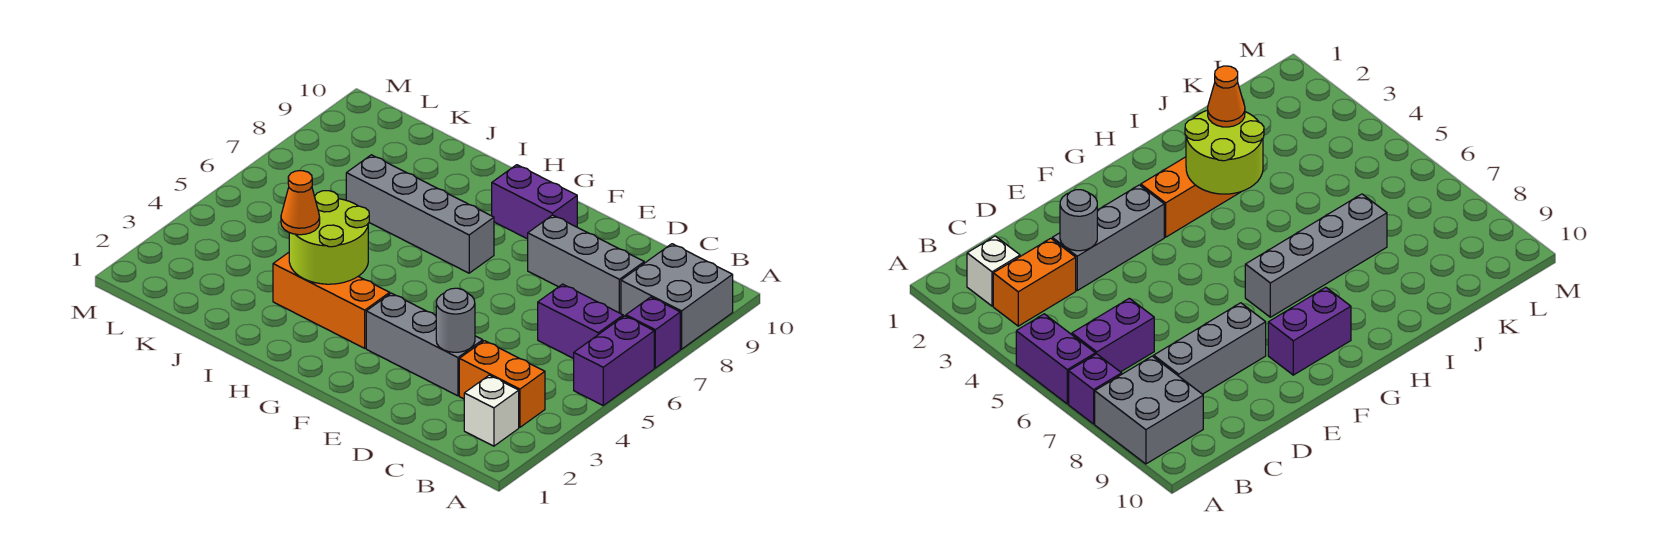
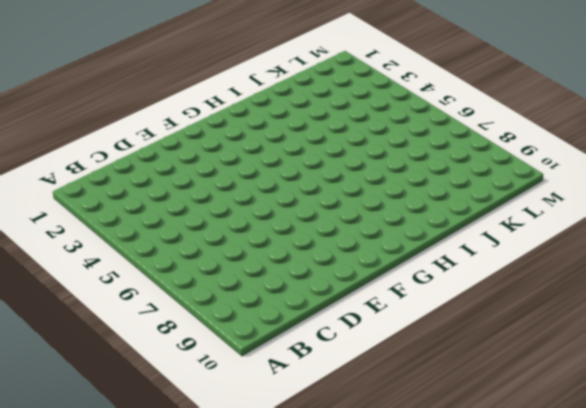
none -> purple 1x2 brick [574,316,654,405]
none -> purple 1x1 brick [626,297,680,368]
none -> grey 2x2 brick [621,244,733,349]

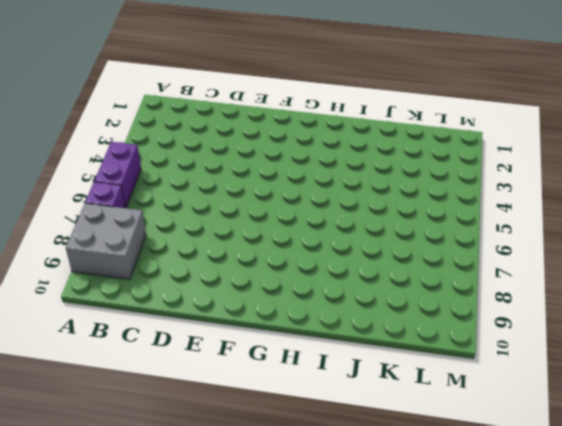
none -> white 1x1 brick [464,375,519,446]
none -> orange 1x2 brick [459,341,545,427]
none -> purple 1x2 brick [538,284,623,359]

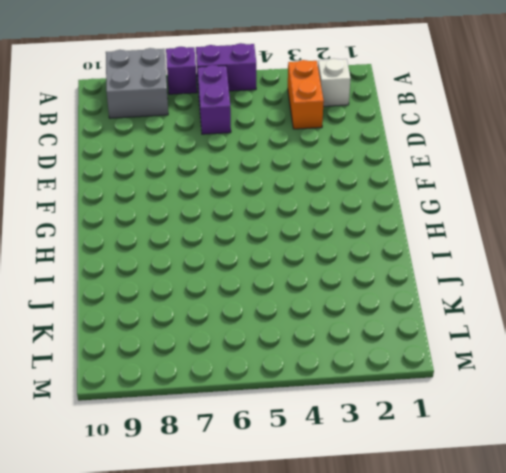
none -> grey 1x3 brick [528,215,644,314]
none -> grey 1x3 brick [366,293,483,396]
none -> purple 1x2 brick [492,165,577,239]

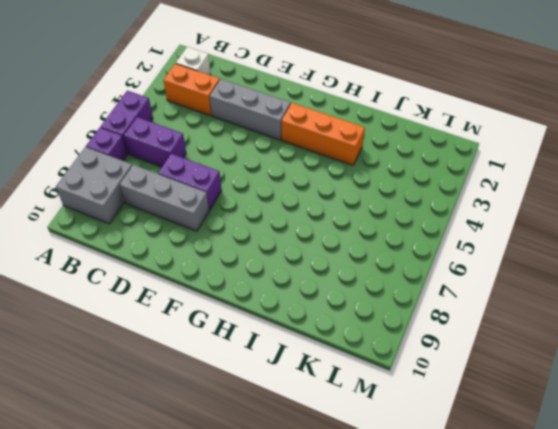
purple 1x2 brick [158,154,222,210] -> purple 1x2 brick moved to [492,165,577,239]
none -> grey 1x4 brick [346,155,494,273]
none -> grey 1x1 round brick [436,288,475,352]
none -> lime 2x2 round brick [289,191,369,284]

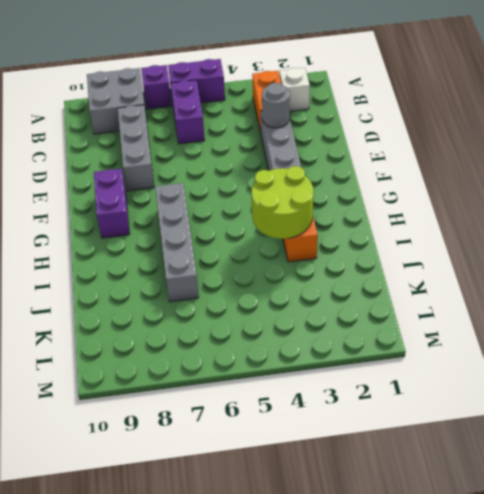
none -> orange 1x1 cone [281,171,320,235]

